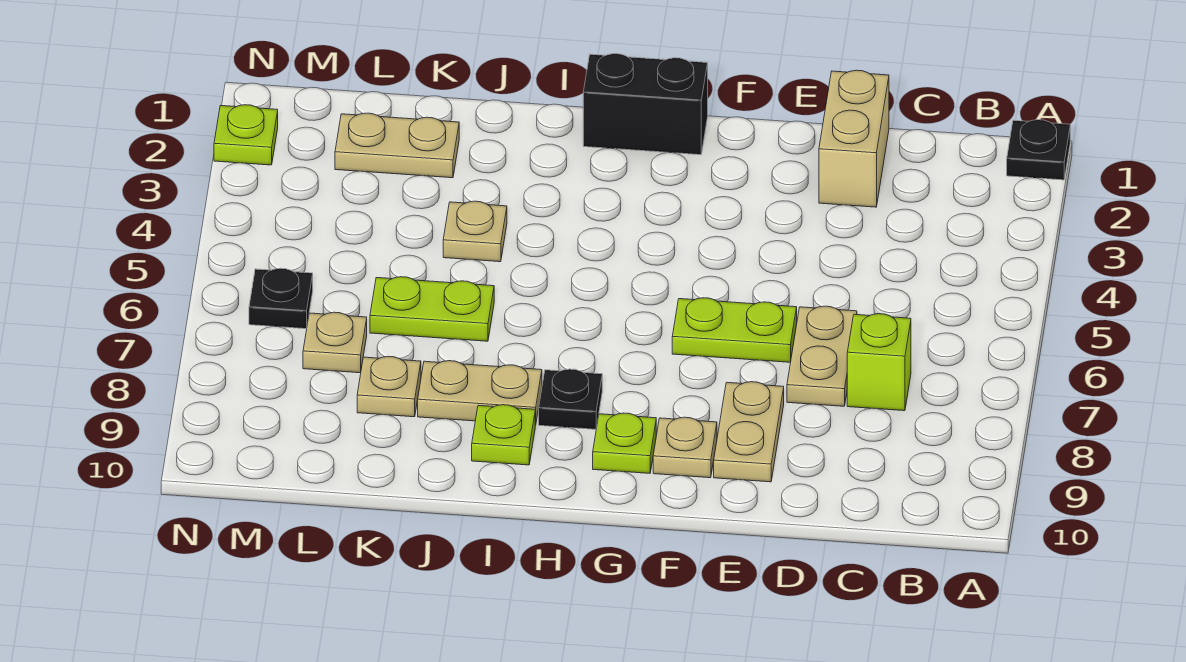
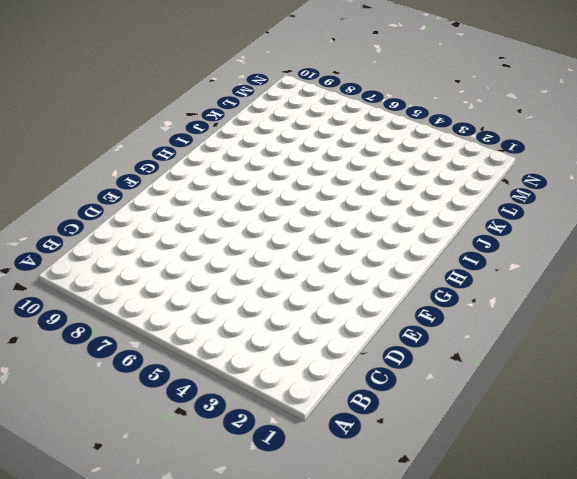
none -> black 1x1 plate [1007,120,1070,180]
none -> lime 1x1 brick [847,314,911,411]
none -> tan 1x2 brick [819,70,889,207]

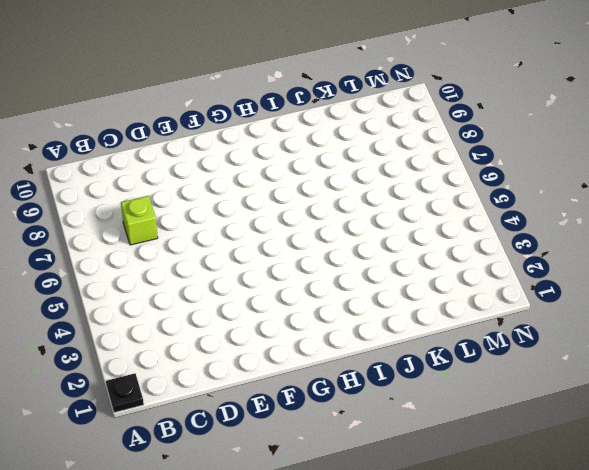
none -> tan 1x2 brick [819,70,889,207]
none -> tan 1x2 plate [787,306,857,406]
none -> lime 1x2 plate [672,298,797,362]

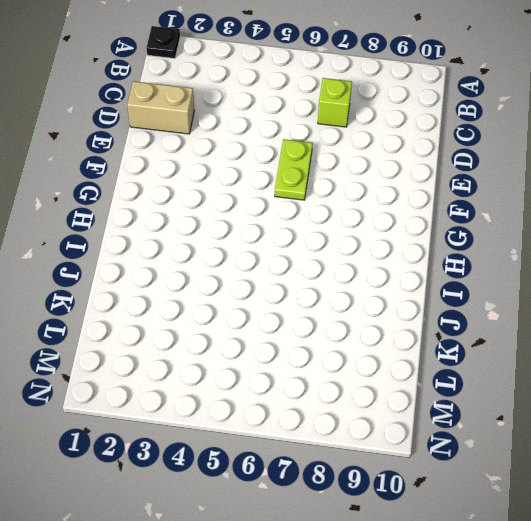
none -> tan 1x2 plate [787,306,857,406]
none -> tan 1x2 plate [714,382,784,482]
none -> tan 1x1 plate [653,417,717,478]

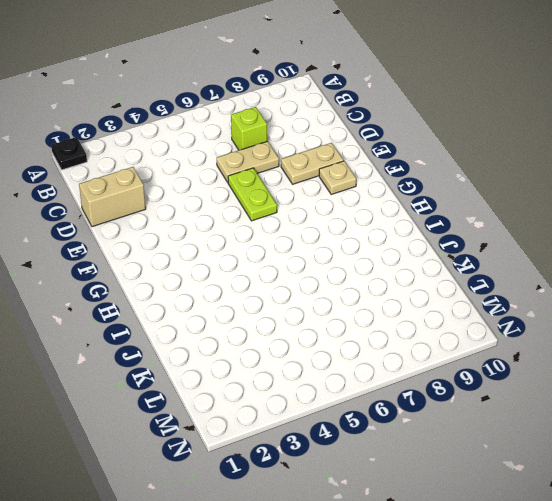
none -> black 1x2 brick [583,54,708,155]
none -> lime 1x1 plate [593,413,656,473]
none -> black 1x1 plate [539,369,602,429]

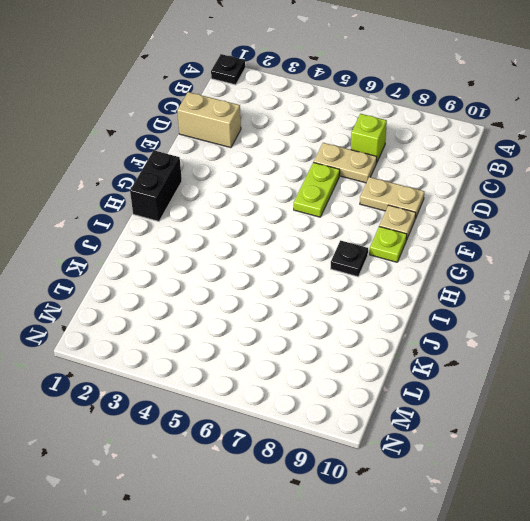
none -> tan 1x2 plate [418,361,542,425]
none -> lime 1x1 plate [472,405,535,465]
none -> tan 1x1 plate [443,201,507,262]

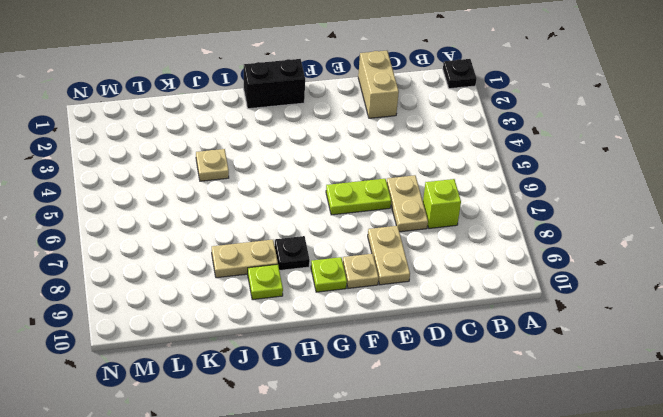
none -> lime 1x2 plate [370,277,494,341]
none -> tan 1x2 plate [335,113,459,178]
none -> tan 1x1 plate [357,356,421,417]

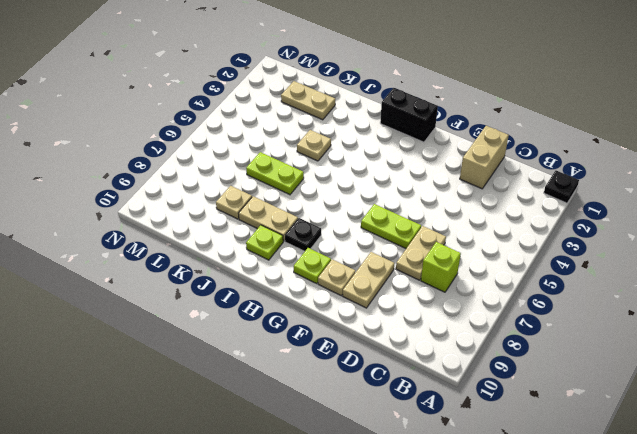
none -> tan 1x1 plate [303,312,367,373]
none -> black 1x1 plate [249,268,313,329]
none -> lime 1x1 plate [214,105,278,165]

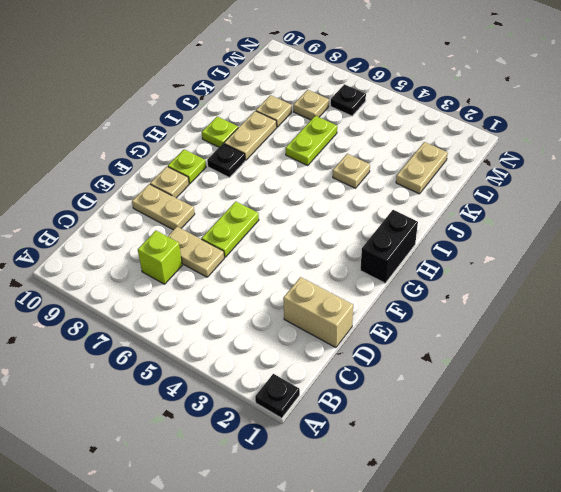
none -> lime 1x1 plate [214,105,278,165]

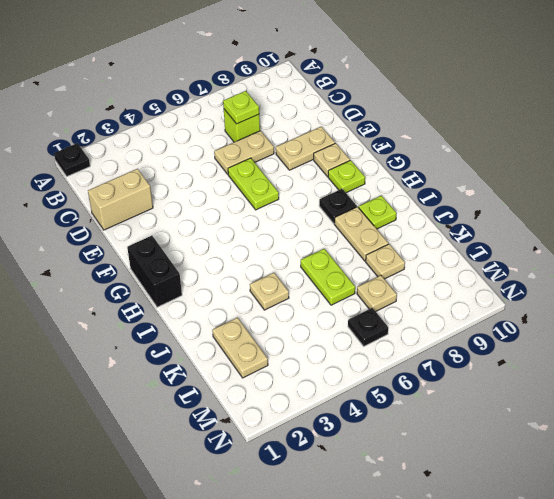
lime 1x1 plate [223,91,259,124] -> lime 1x1 plate moved to [214,105,278,165]

